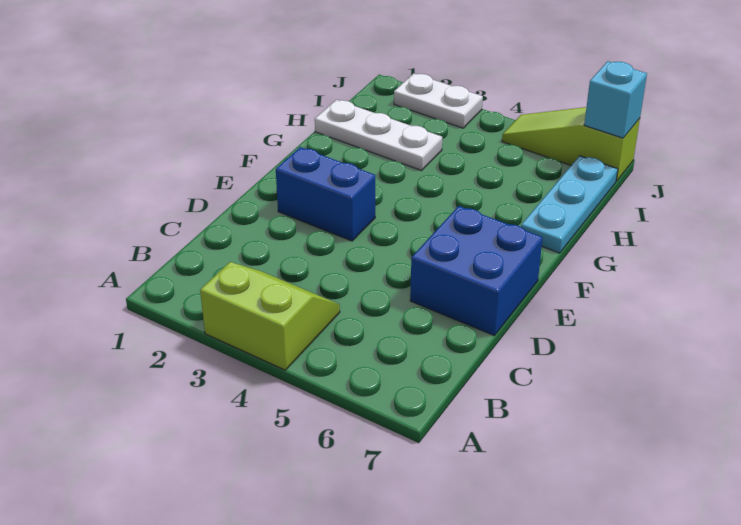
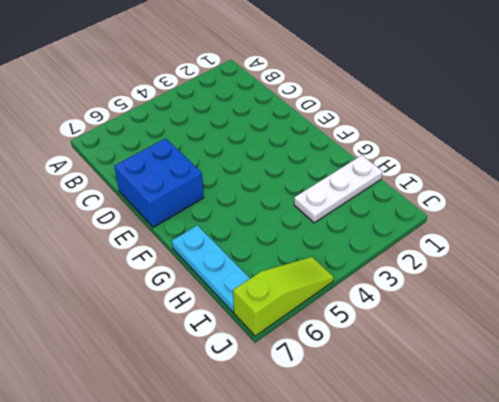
none -> lime 2x2 slope [200,262,340,370]
none -> blue 1x2 brick [276,147,375,241]

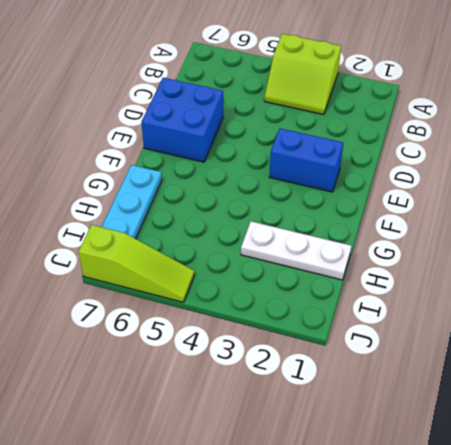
none -> white 1x2 plate [394,73,483,128]
none -> cyan 1x1 brick [584,61,647,138]

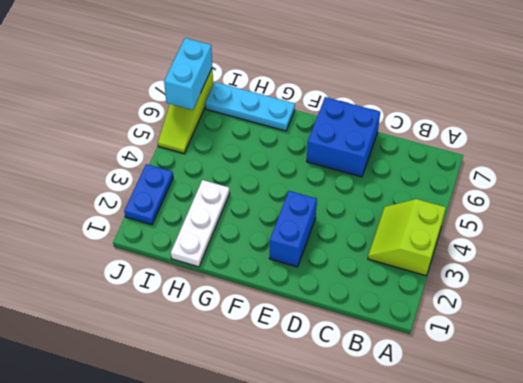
blue 1x2 plate [124,164,173,225] -> white 1x2 plate [394,73,483,128]
cyan 1x2 brick [164,38,212,110] -> cyan 1x1 brick [584,61,647,138]

